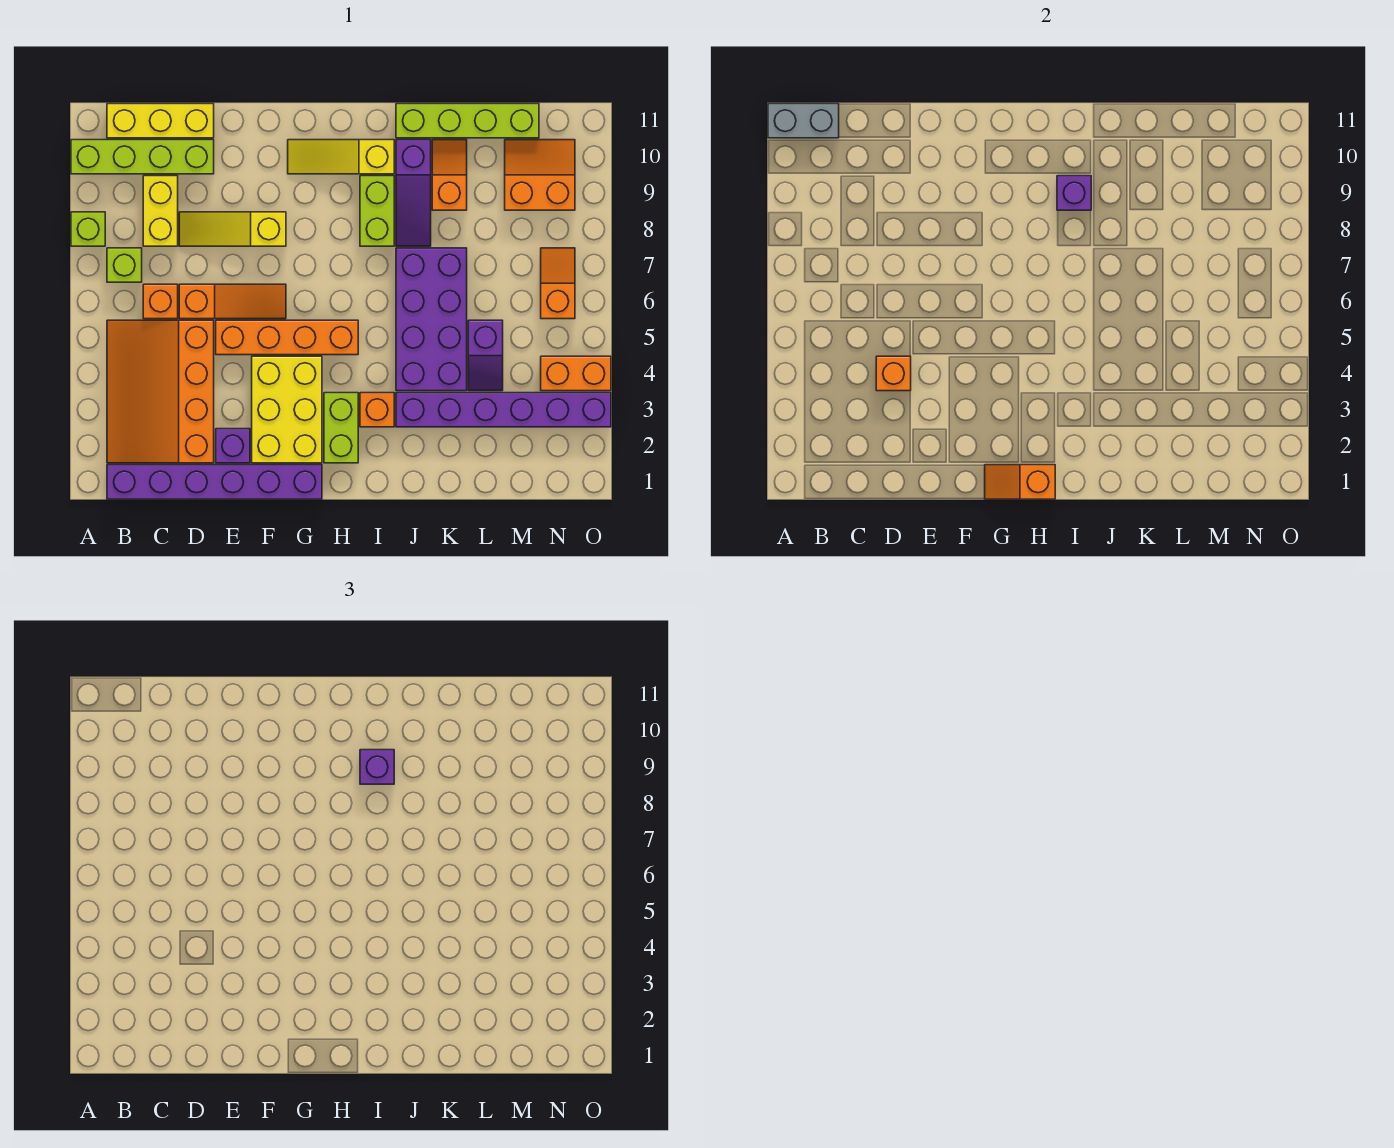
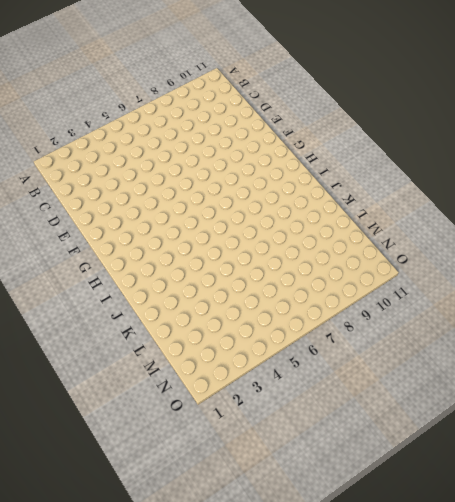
none -> lime 1x1 brick [71,212,105,246]
none -> lime 1x4 brick [71,140,214,174]
none -> purple 1x6 brick [107,465,322,499]
none -> orange 3x4 slope [107,320,214,463]

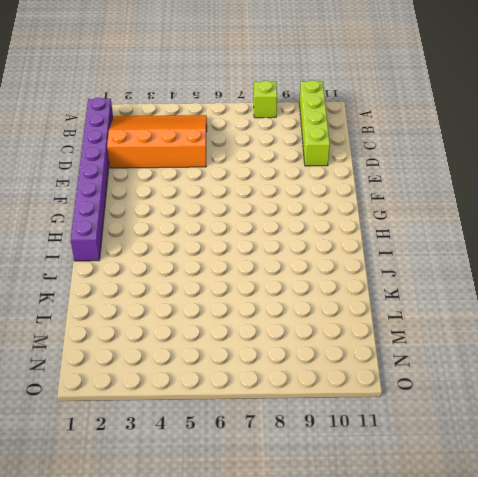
purple 1x8 brick [71,98,113,261] -> purple 1x6 brick [107,465,322,499]
none -> lime 1x1 brick [107,248,142,282]
none -> yellow 1x3 brick [107,104,214,138]
none -> orange 1x1 brick [143,284,178,319]
none -> yellow 1x2 brick [143,176,178,246]

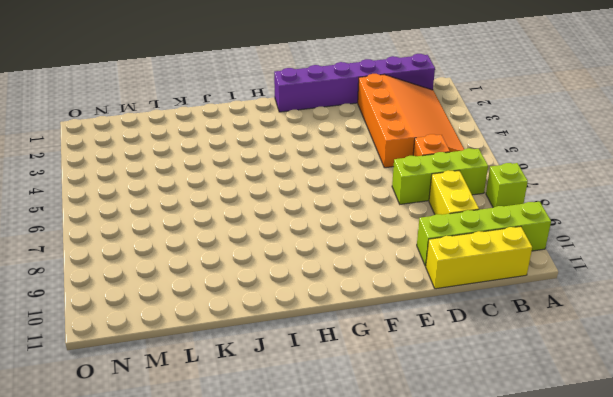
lime 1x3 brick [392,148,488,204] -> lime 1x1 brick [107,248,142,282]
none -> orange 1x3 slope [179,284,286,319]
none -> yellow 1x3 slope [179,212,286,246]
none -> purple 1x1 brick [216,429,250,463]
none -> orange 1x4 brick [216,320,358,355]

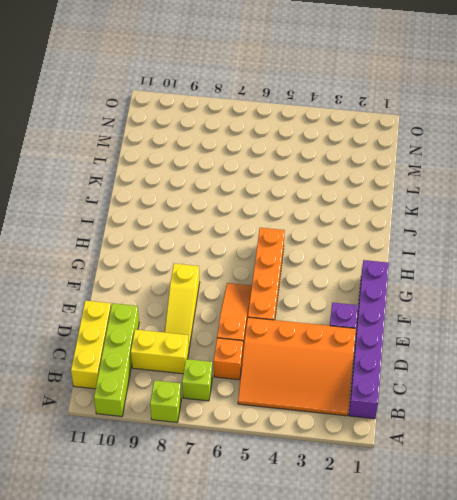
none -> yellow 2x3 brick [252,356,322,463]
none -> yellow 1x3 slope [288,140,394,174]
none -> lime 1x2 brick [324,393,358,463]
none -> orange 1x1 brick [360,393,394,427]

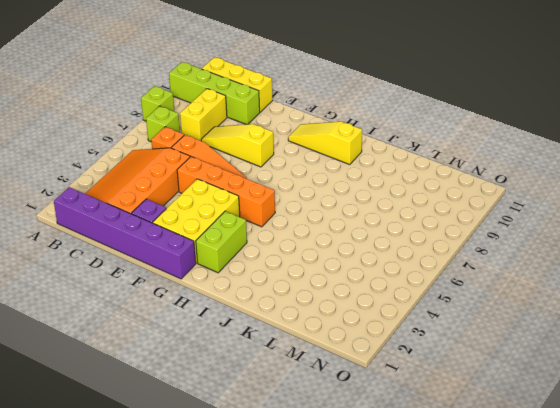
none -> orange 1x1 brick [360,393,394,427]
none -> lime 1x2 brick [360,176,394,246]
none -> purple 1x6 brick [396,393,611,427]
none -> purple 2x4 brick [396,248,467,391]

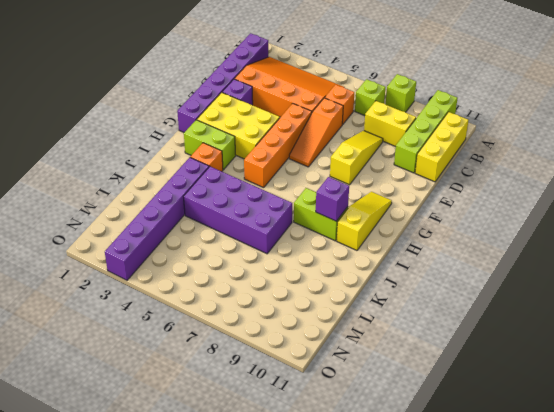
none -> purple 1x3 slope [396,140,431,246]
none -> lime 1x4 brick [396,104,539,138]
none -> orange 1x2 slope [432,140,467,210]
none -> purple 1x2 slope [468,320,503,391]

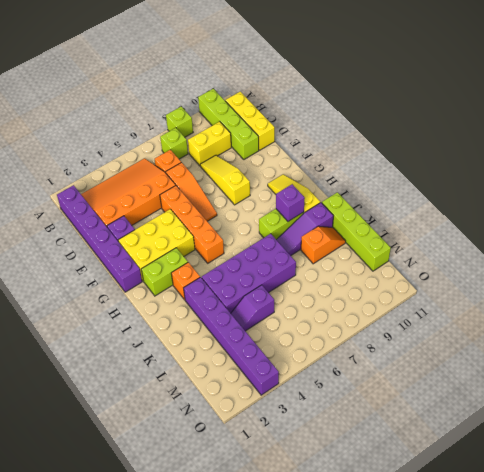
none -> orange 2x2 slope [505,140,575,210]
none -> orange 1x2 brick [541,356,611,391]
none -> orange 1x2 slope [541,248,575,319]
none -> grey 1x2 brick [768,104,839,138]

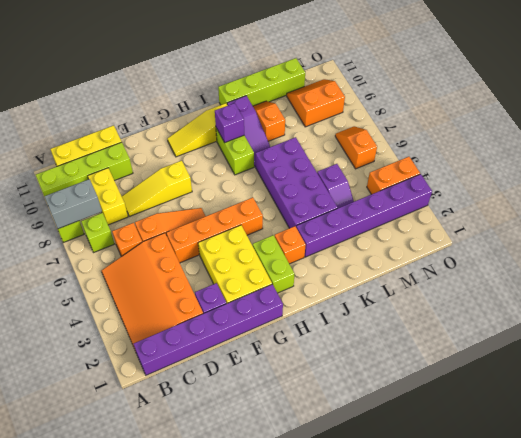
grey 1x2 brick [44,179,102,229] -> grey 1x2 brick moved to [768,104,839,138]
none -> orange 1x1 brick [876,356,911,391]
none -> orange 1x2 slope [985,465,1055,499]
none -> purple 1x1 brick [360,750,394,784]

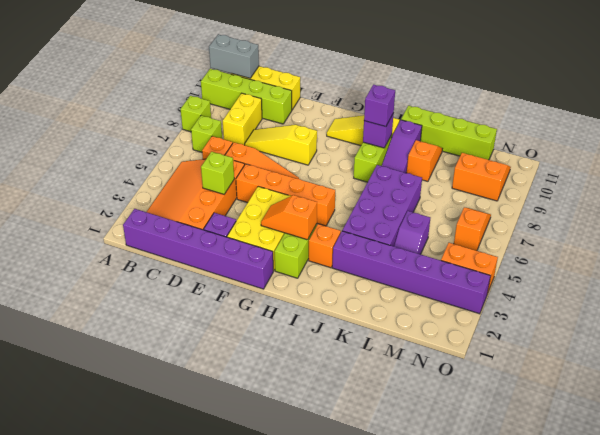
lime 1x1 brick [201,152,234,194] -> orange 1x1 brick [876,356,911,391]
orange 1x2 slope [261,195,317,240] -> orange 1x2 slope moved to [985,465,1055,499]

